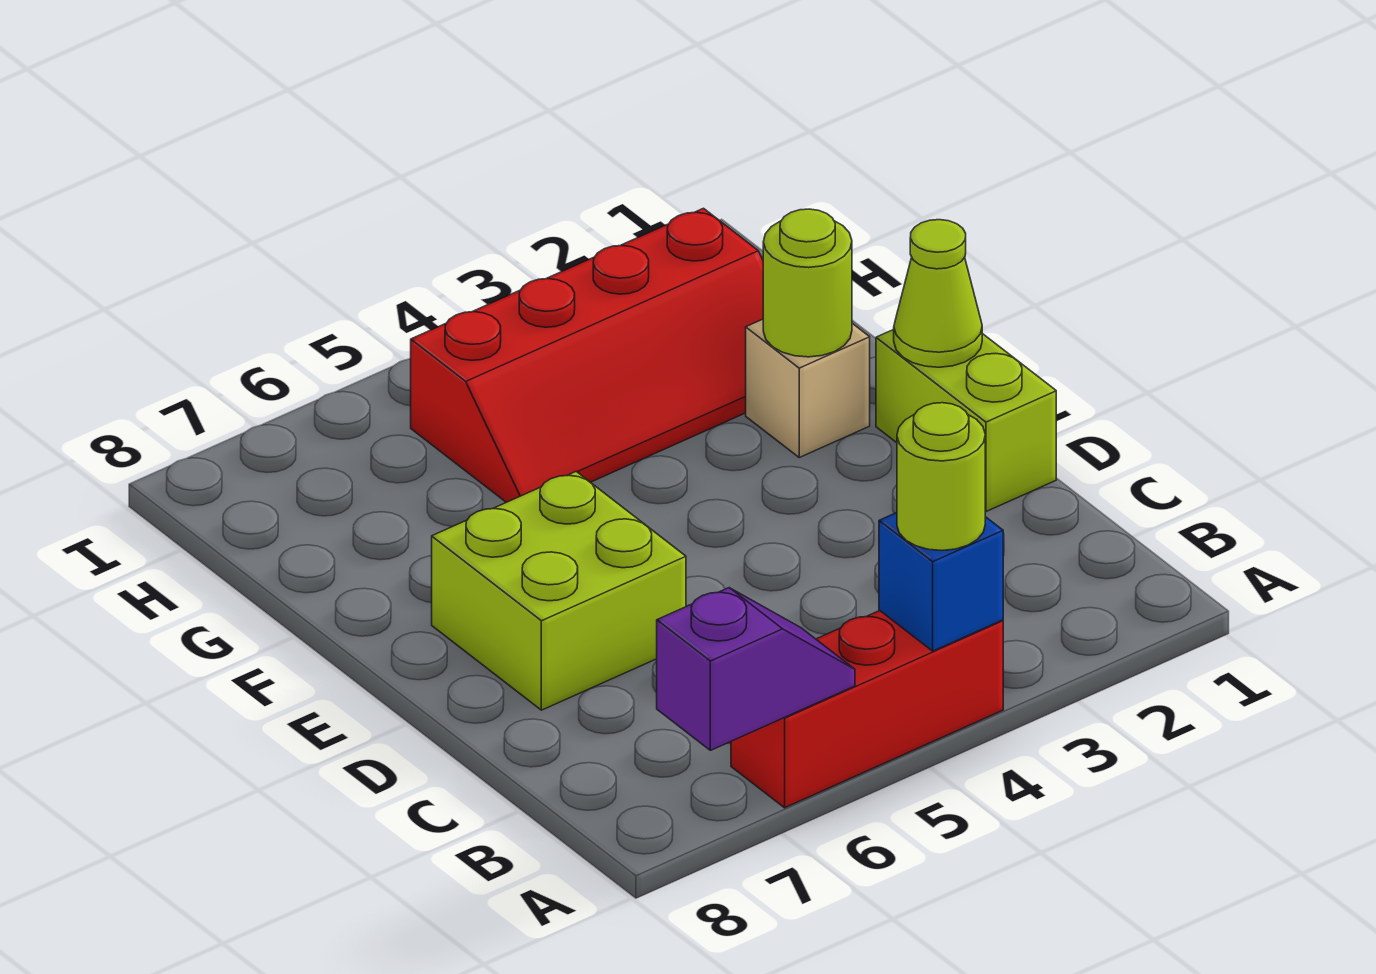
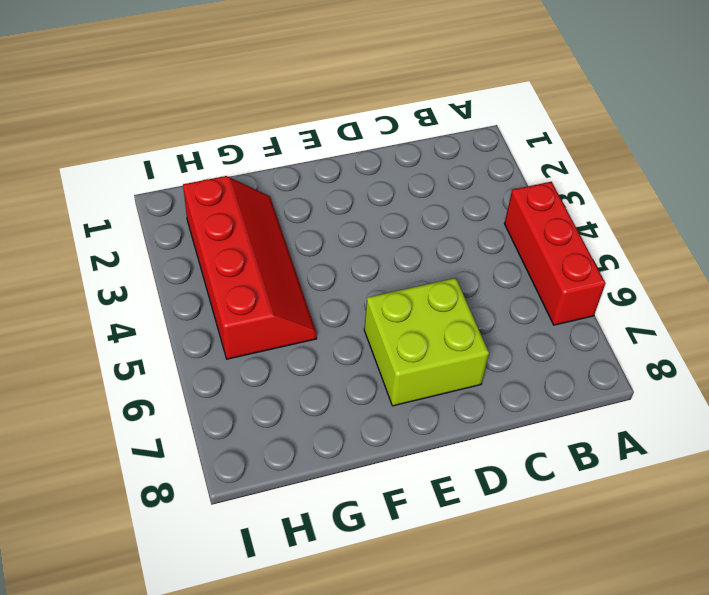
none -> lime 1x2 brick [876,329,1056,512]
none -> tan 1x1 brick [746,319,870,457]

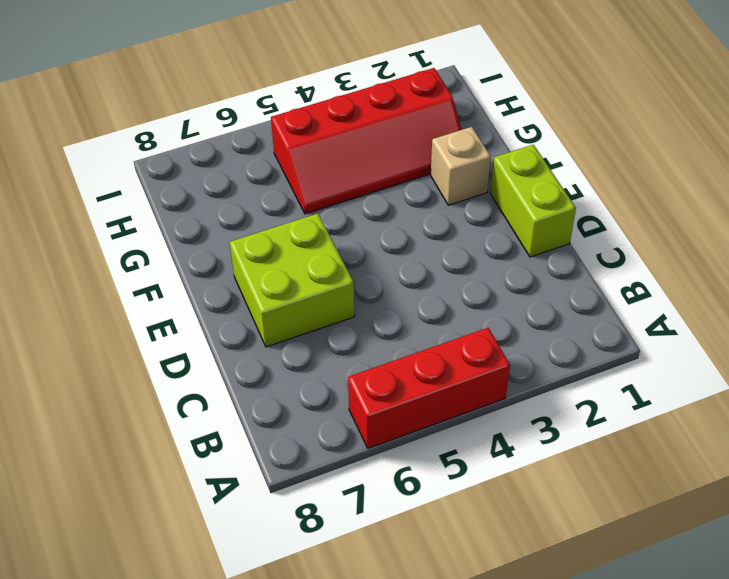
none -> blue 1x1 brick [879,513,1003,651]
none -> purple 1x2 slope [657,588,855,750]

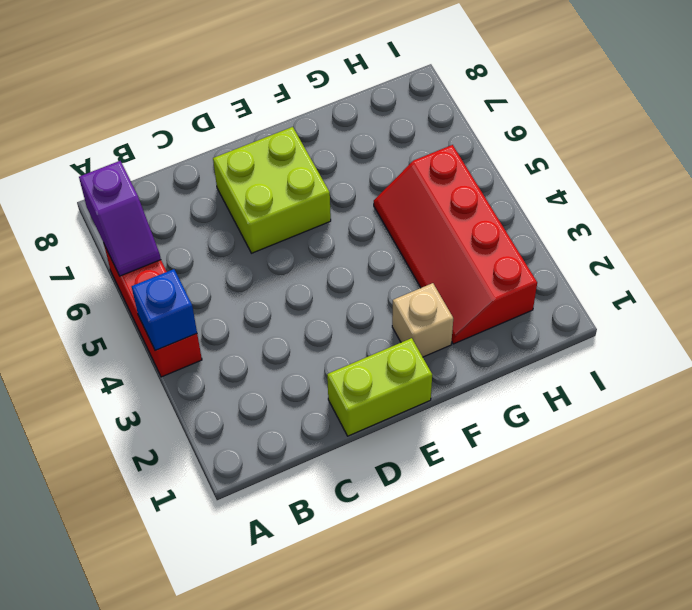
none -> lime 1x1 cone [894,220,982,367]
none -> lime 1x1 round brick [763,209,852,357]

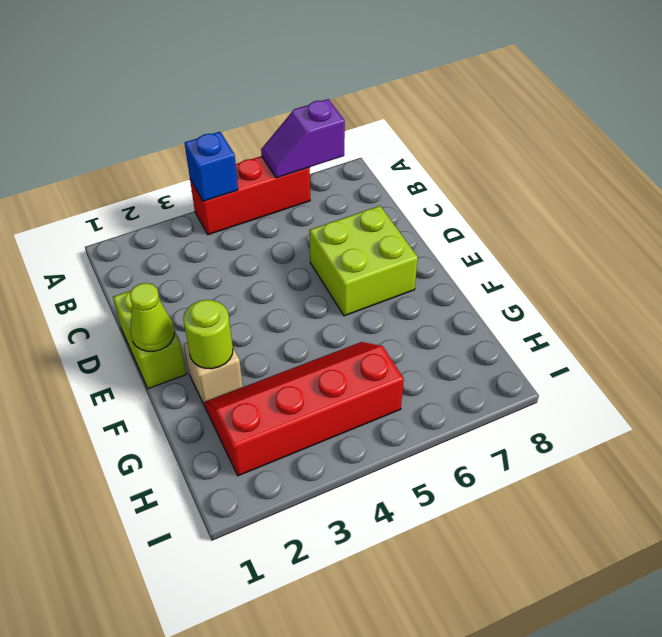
none -> lime 1x1 round brick [897,403,985,550]

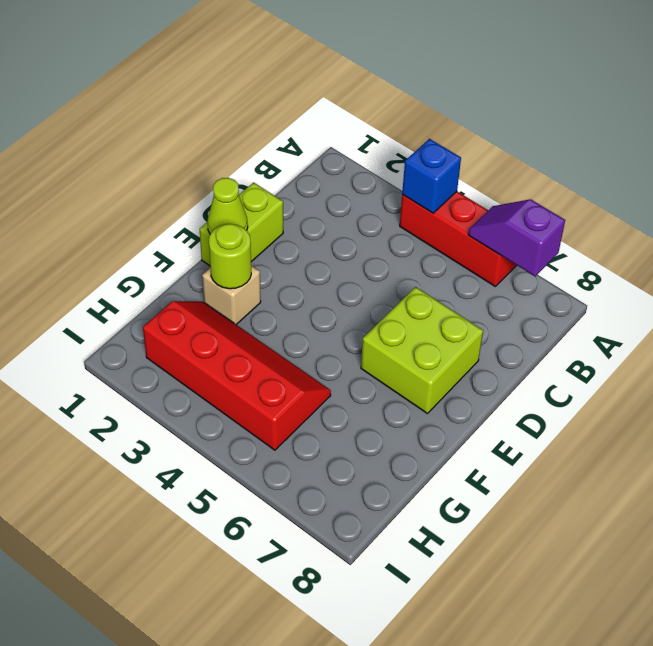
none -> lime 1x1 round brick [897,403,985,550]

